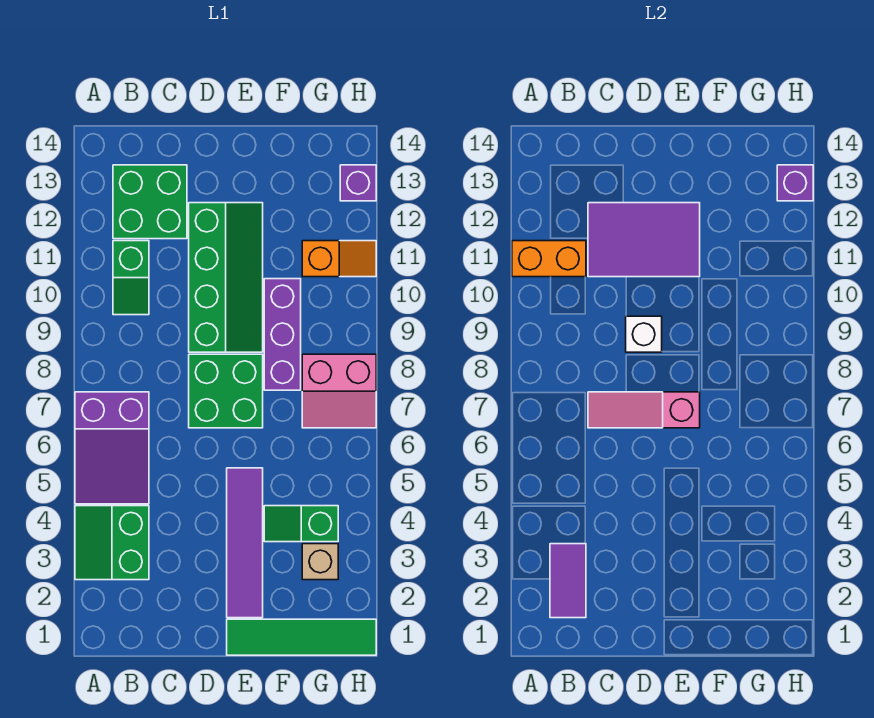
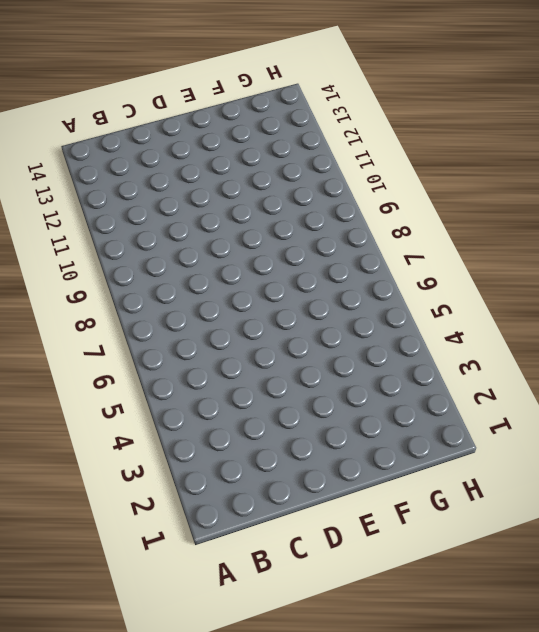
none -> green 2x2 slope [75,506,149,580]
none -> purple 2x3 slope [75,392,149,504]
none -> green 1x2 slope [113,241,149,315]

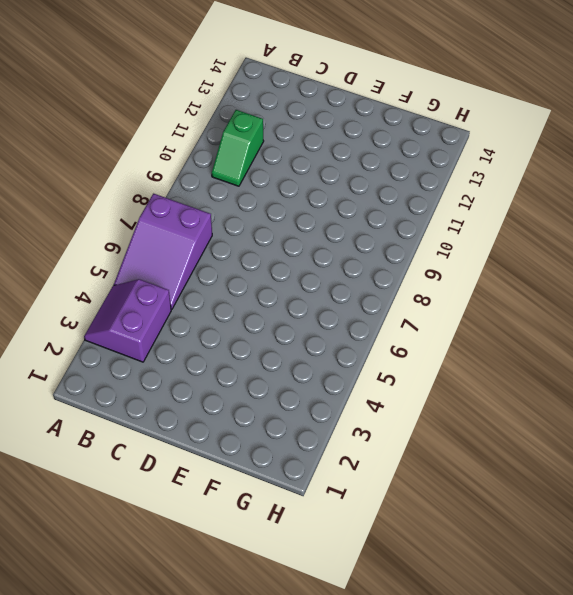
purple 2x2 slope [84,279,171,362] -> green 2x2 slope [75,506,149,580]
none -> green 2x2 brick [113,165,187,239]
none -> green 2x2 brick [189,354,263,428]
none -> green 2x4 slope [189,203,263,352]

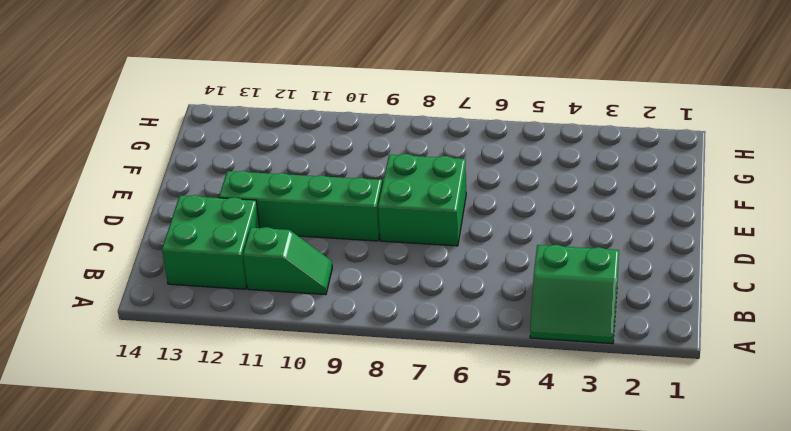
none -> purple 2x3 slope [75,392,149,504]
none -> green 1x4 tile [227,619,376,655]
none -> purple 1x4 tile [227,468,263,618]

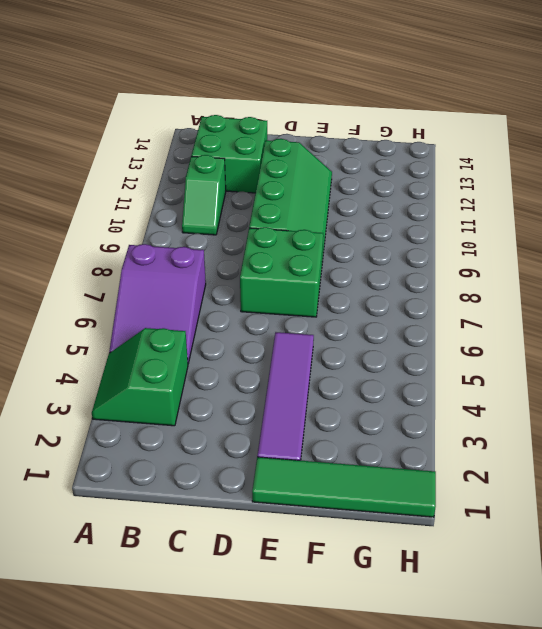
none -> green 1x2 slope [264,506,338,542]
none -> purple 1x3 brick [264,279,301,390]
none -> tan 1x1 brick [302,544,338,580]

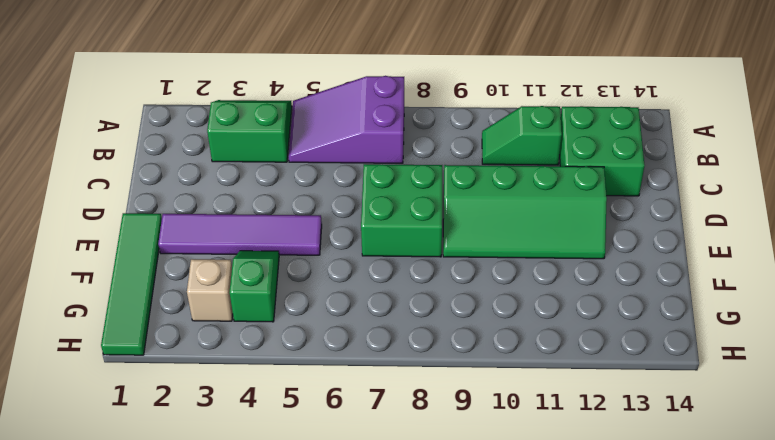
none -> purple 1x3 brick [264,279,301,390]
none -> pink 2x2 slope [302,354,376,428]
none -> orange 1x2 slope [302,241,376,277]

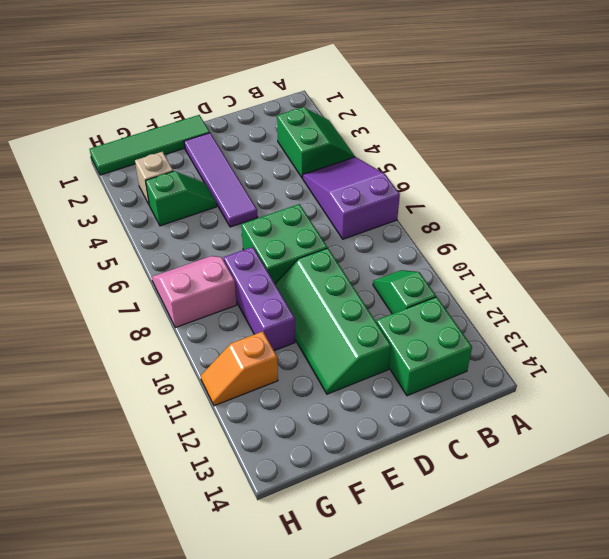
none -> purple 1x1 brick [340,165,376,201]
none -> orange 1x2 brick [512,241,586,277]
none -> purple 1x2 tile [550,544,586,618]

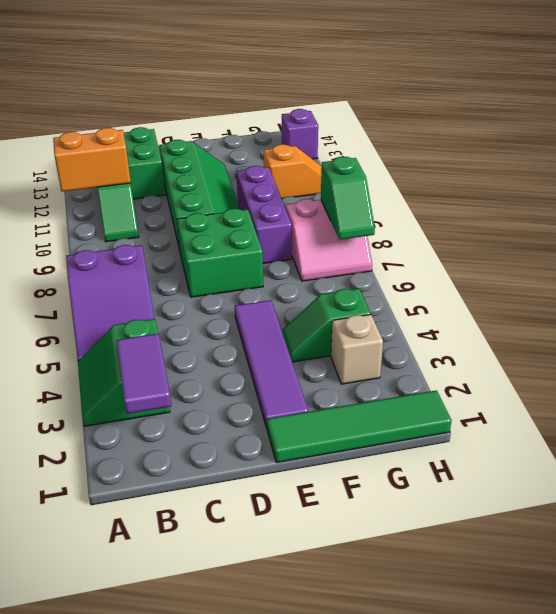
green 1x2 slope [321,157,375,240] -> none
none -> pink 1x3 slope [588,392,700,428]
none -> purple 2x3 tile [588,203,700,277]
none -> white 1x1 brick [626,316,662,352]

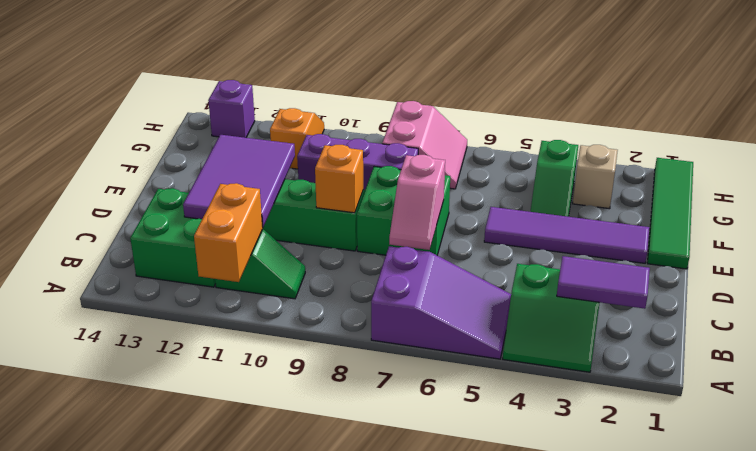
pink 1x2 slope [389,155,445,250] -> pink 1x3 slope [588,392,700,428]
orange 1x1 brick [315,145,363,213] -> white 1x1 brick [626,316,662,352]
none -> purple 1x1 brick [777,165,813,201]

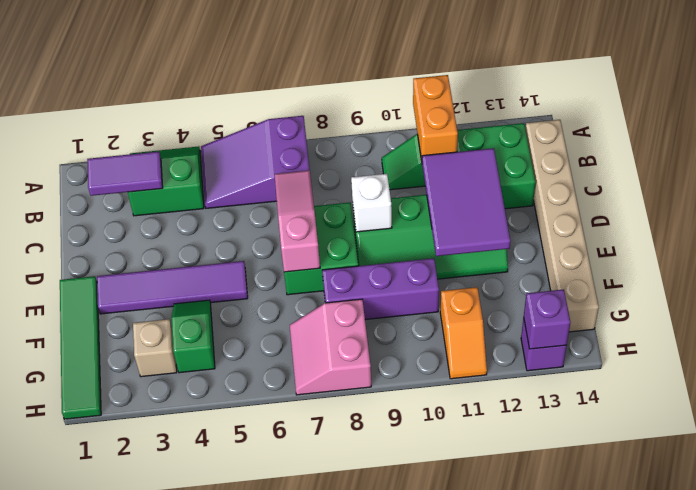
tan 1x6 brick [525,120,599,332] -> none

